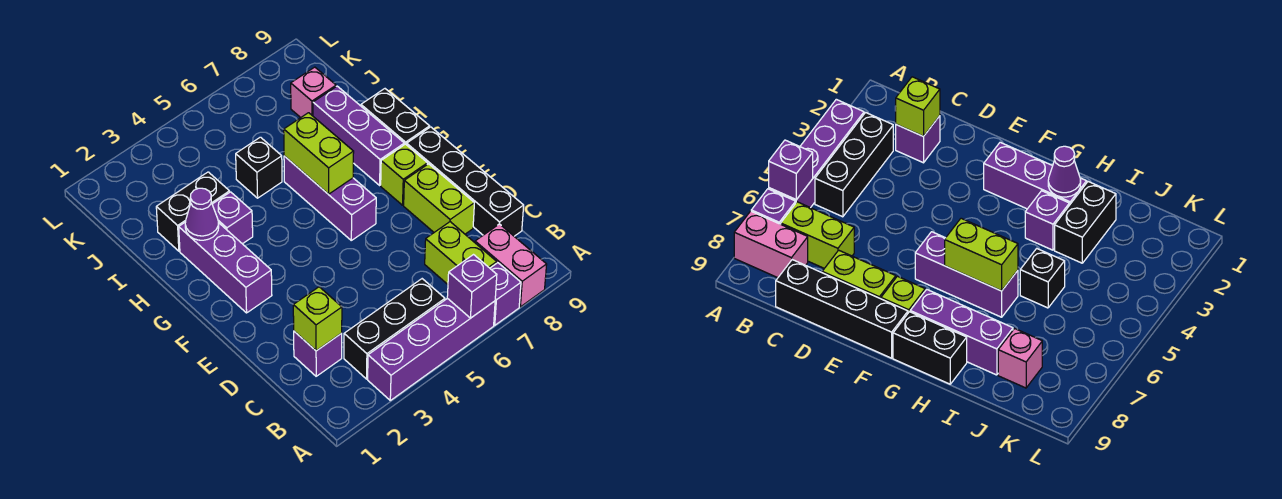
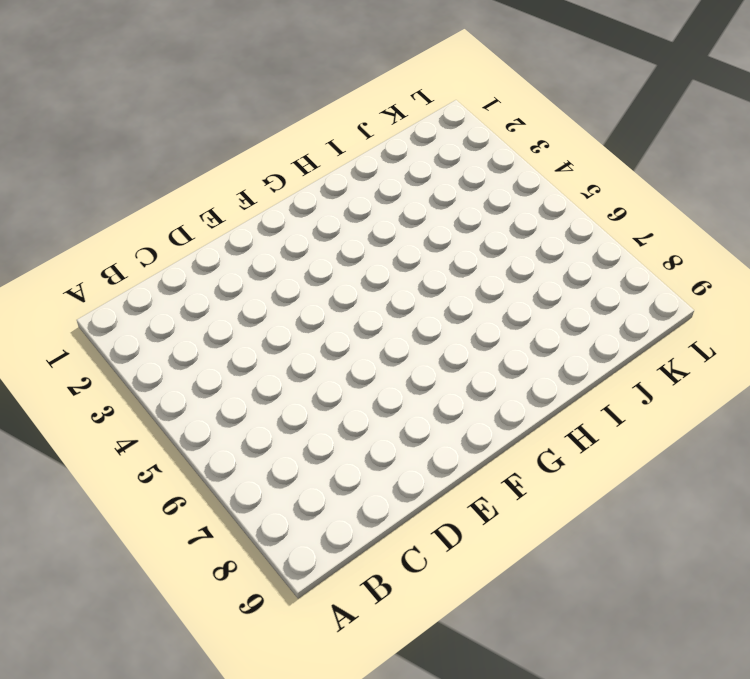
none -> purple 1x4 brick [368,298,495,400]
none -> purple 1x1 brick [490,263,521,325]
none -> pink 1x2 brick [475,224,547,307]

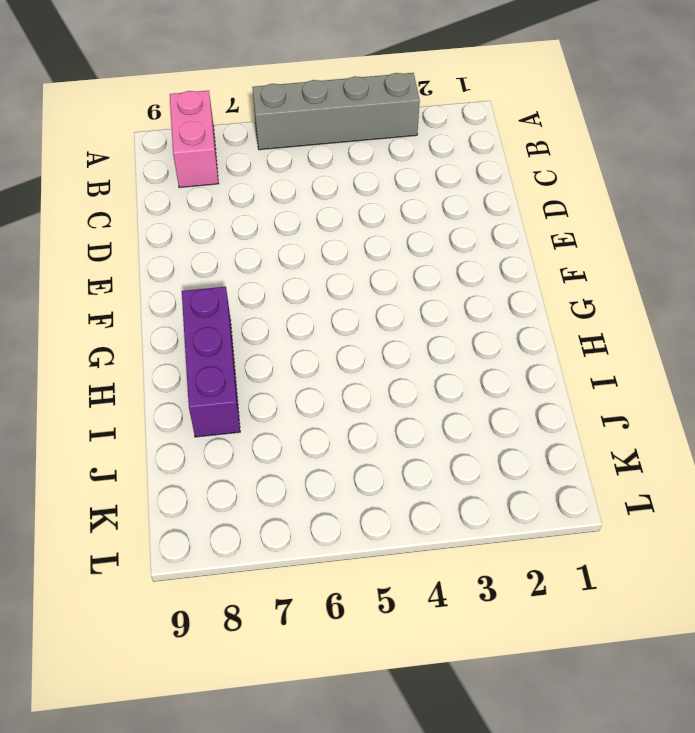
grey 1x4 brick [252,73,420,150] -> purple 1x4 brick [368,298,495,400]
none -> purple 1x1 brick [490,263,521,325]
none -> black 1x3 brick [344,279,445,379]
none -> lime 1x2 brick [425,222,497,284]

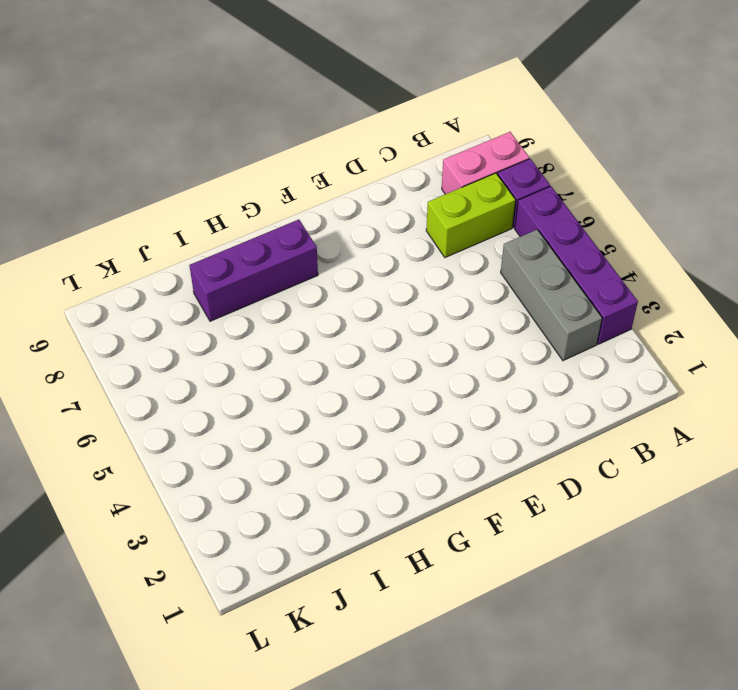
grey 1x3 brick [501,230,602,361] -> black 1x3 brick [344,279,445,379]
none -> purple 1x1 brick [294,331,342,376]
none -> black 1x4 brick [407,127,524,236]
none -> lime 1x2 brick [404,164,474,234]

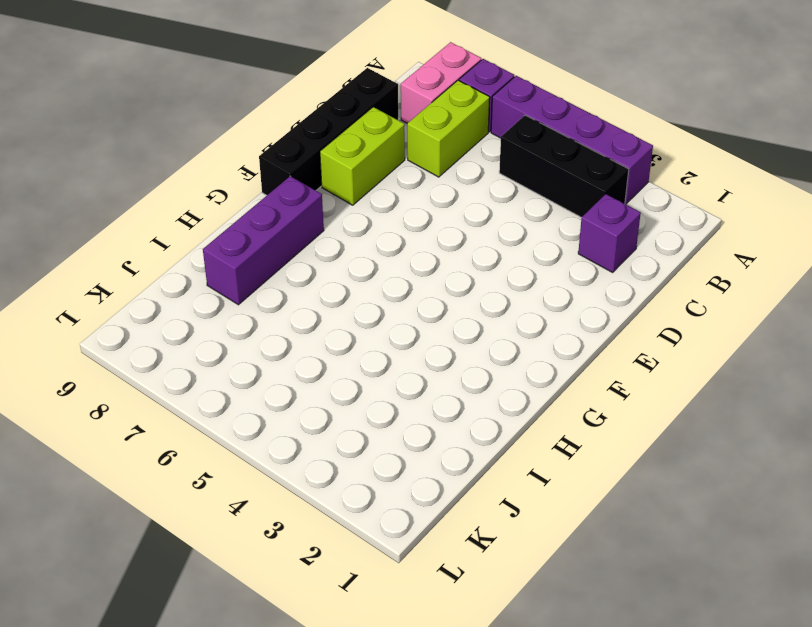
none -> purple 1x3 brick [179,222,272,313]
none -> purple 1x3 brick [284,156,376,240]
none -> lime 1x1 brick [381,144,428,205]

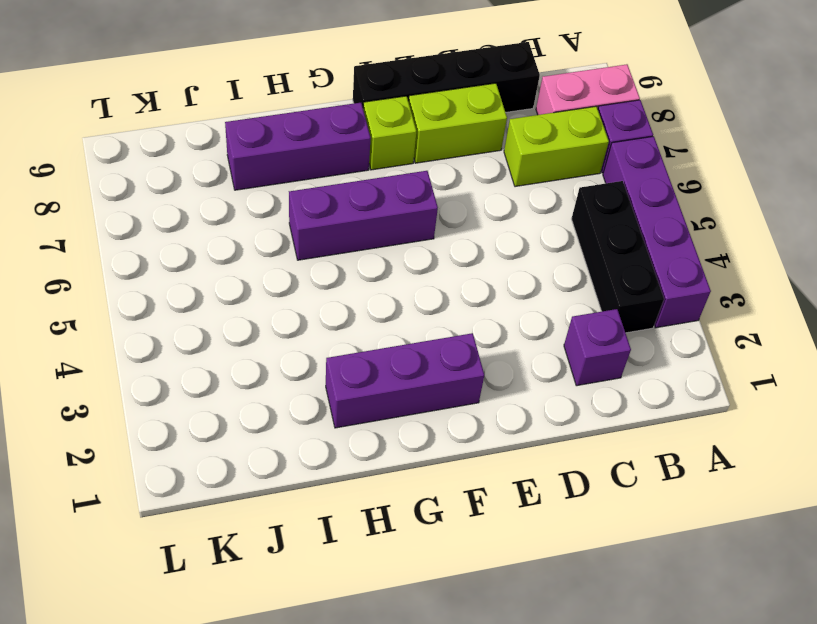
none -> black 1x2 brick [361,89,430,145]
none -> purple 1x1 brick [212,192,253,244]
none -> black 1x2 brick [156,172,230,251]

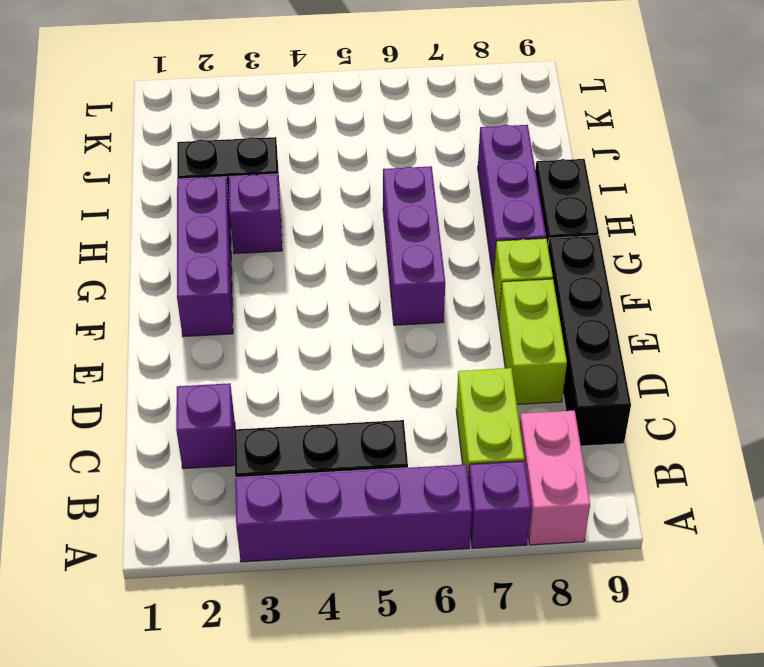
none -> black 1x1 brick [236,137,282,198]
none -> pink 1x1 brick [291,67,336,117]
none -> purple 1x1 brick [447,255,497,318]

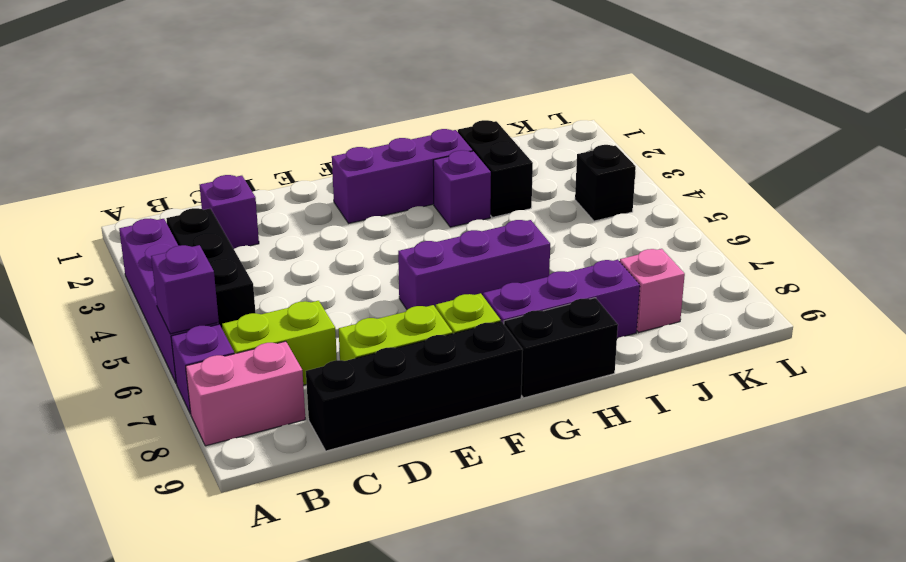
black 1x1 brick [575,145,636,221] -> black 1x1 brick moved to [236,137,282,198]
none -> lime 1x1 brick [293,287,342,351]
none -> lime 1x2 brick [284,113,354,194]
none -> purple 1x1 cone [185,188,219,240]

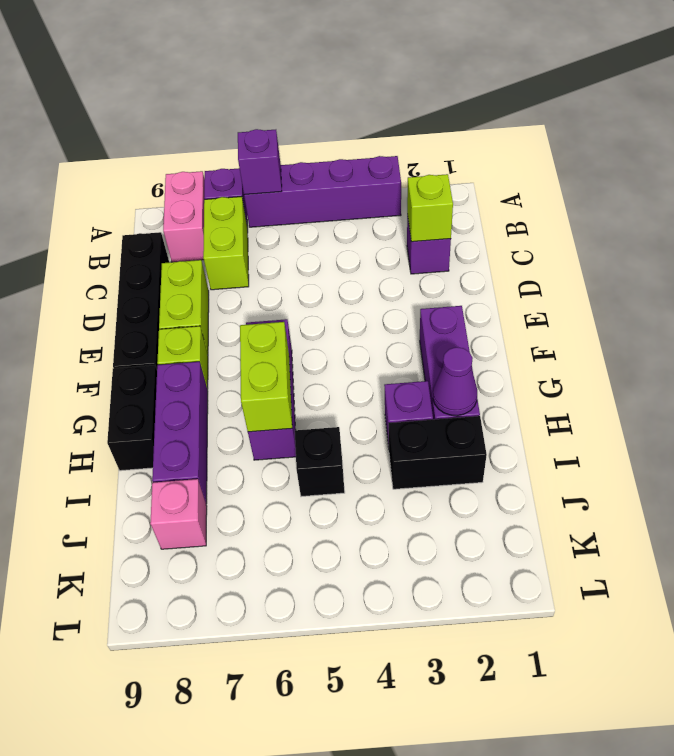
none -> black 1x3 brick [344,279,445,379]

